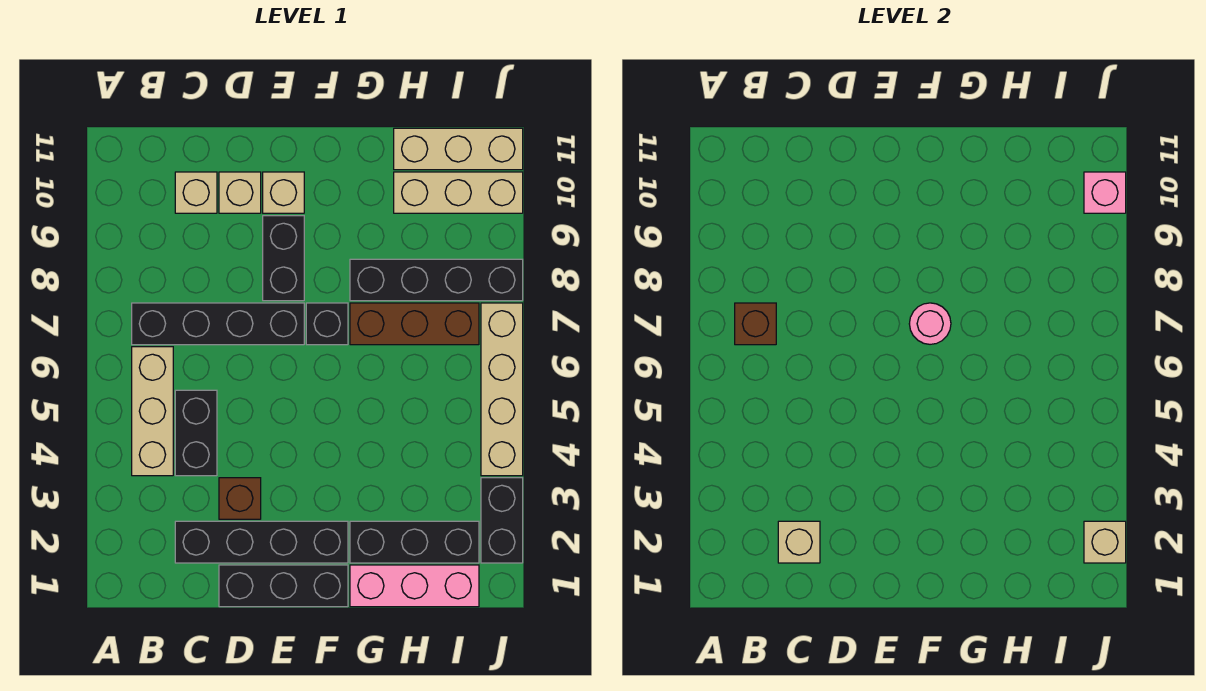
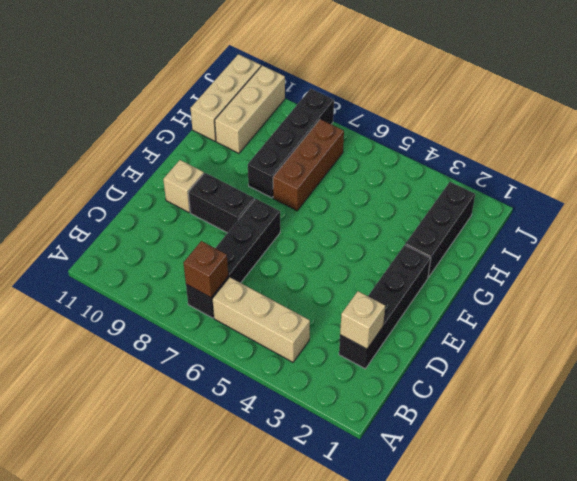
none -> black 1x2 brick [175,390,217,476]
none -> tan 1x1 brick [175,172,217,213]
none -> black 1x3 brick [219,565,348,607]

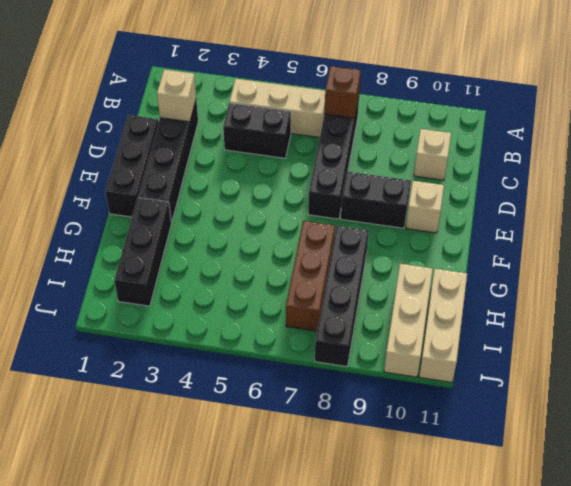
none -> brown 1x1 brick [219,478,261,519]
none -> tan 1x1 brick [219,172,261,213]
none -> black 1x1 brick [306,303,348,345]

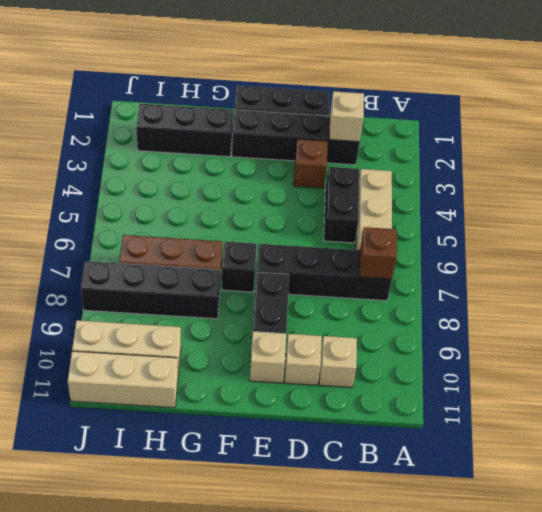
none -> pink 1x3 brick [350,565,479,607]
none -> black 1x2 brick [481,478,523,563]
none -> tan 1x4 brick [481,303,523,476]

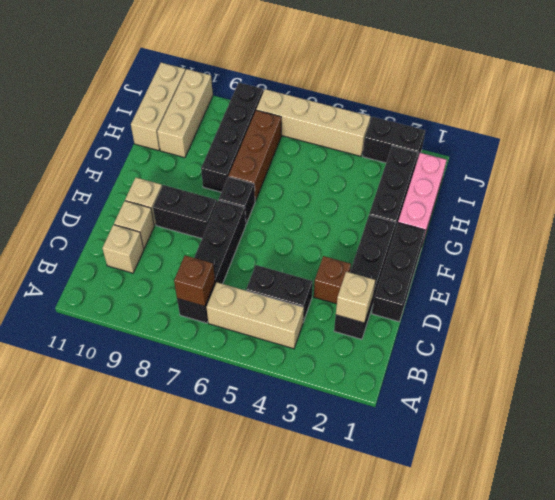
none -> pink 1x1 round brick [909,303,951,344]
none -> tan 1x1 brick [1084,521,1126,563]
none -> pink 1x1 brick [1084,172,1126,213]

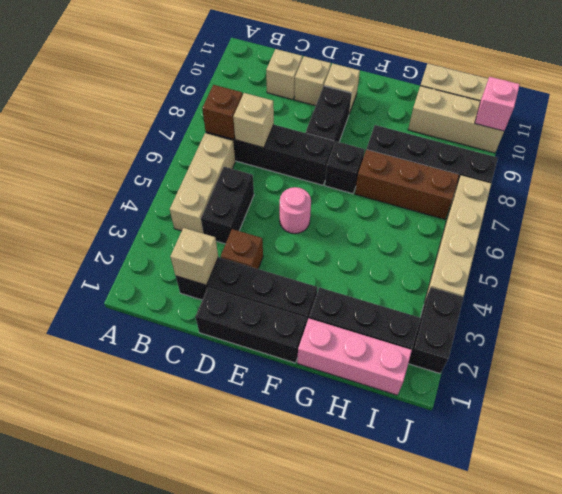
tan 1x1 brick [233,93,274,148] -> tan 1x1 brick moved to [1084,521,1126,563]
pink 1x1 round brick [280,187,311,234] -> pink 1x1 round brick moved to [909,303,951,344]

